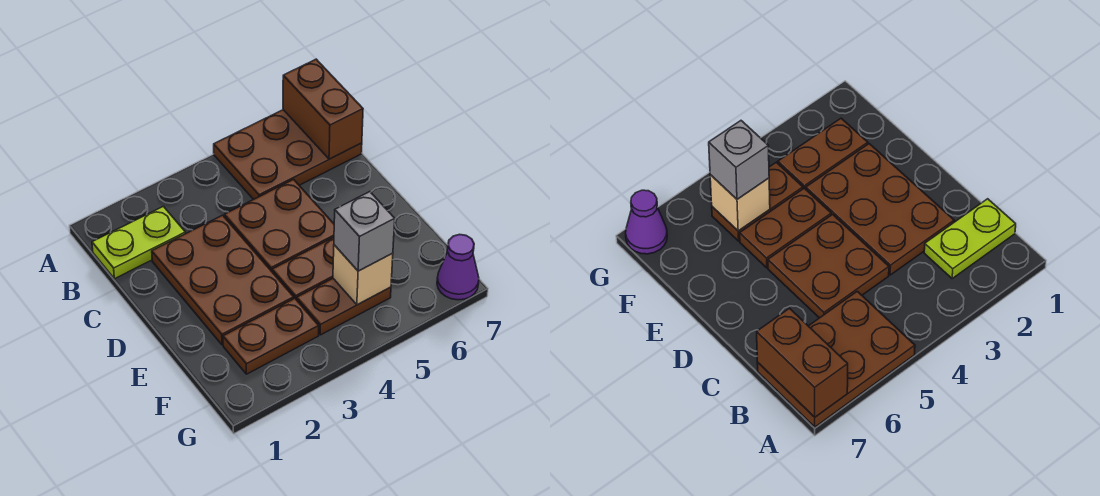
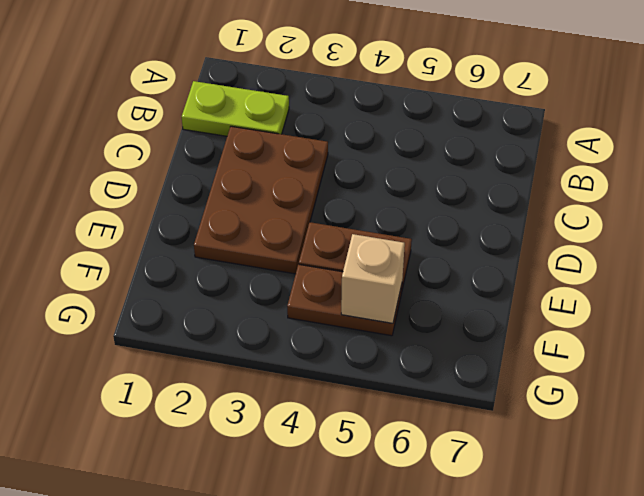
none -> brown 2x3 plate [214,110,362,200]
none -> brown 2x2 plate [224,179,334,271]

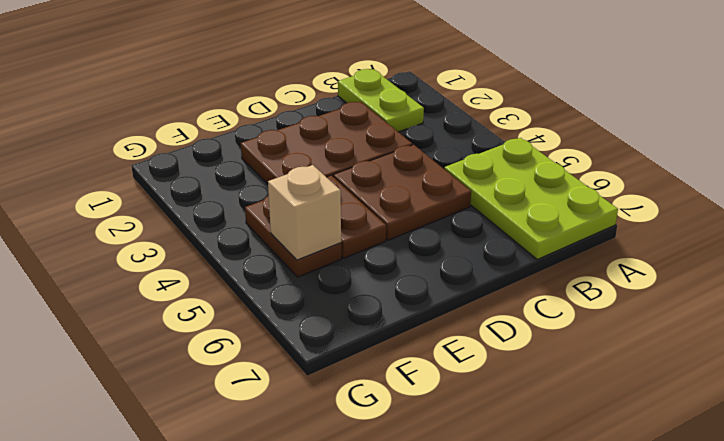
lime 2x3 plate [444,138,618,259] -> brown 2x3 plate [214,110,362,200]
none -> brown 1x2 plate [223,298,319,374]
none -> purple 1x1 cone [437,234,479,300]

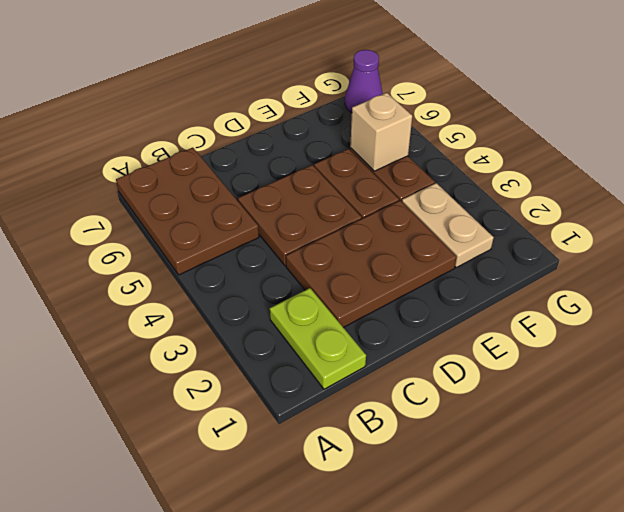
tan 1x2 plate [402,183,494,267] -> brown 1x2 plate [223,298,319,374]
none -> brown 1x2 brick [283,59,363,159]
none -> grey 1x1 brick [334,192,395,271]

